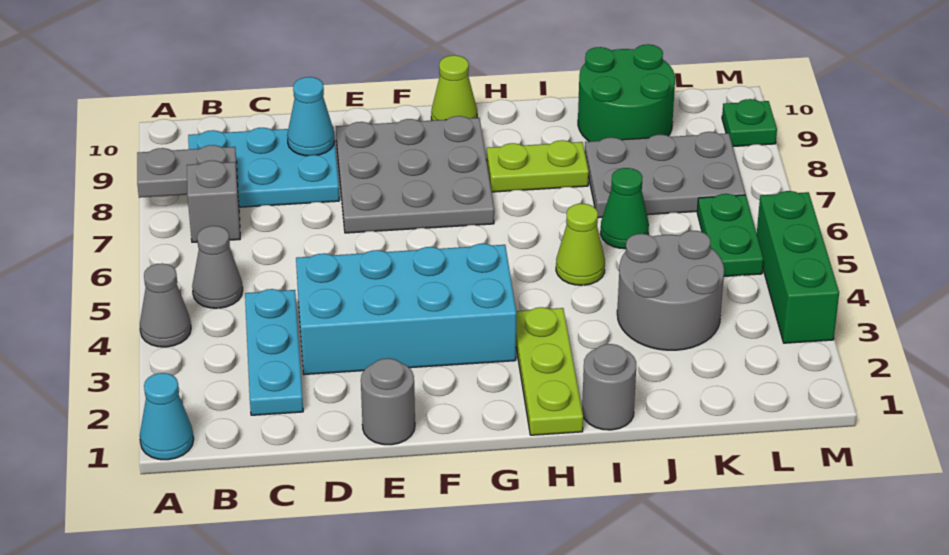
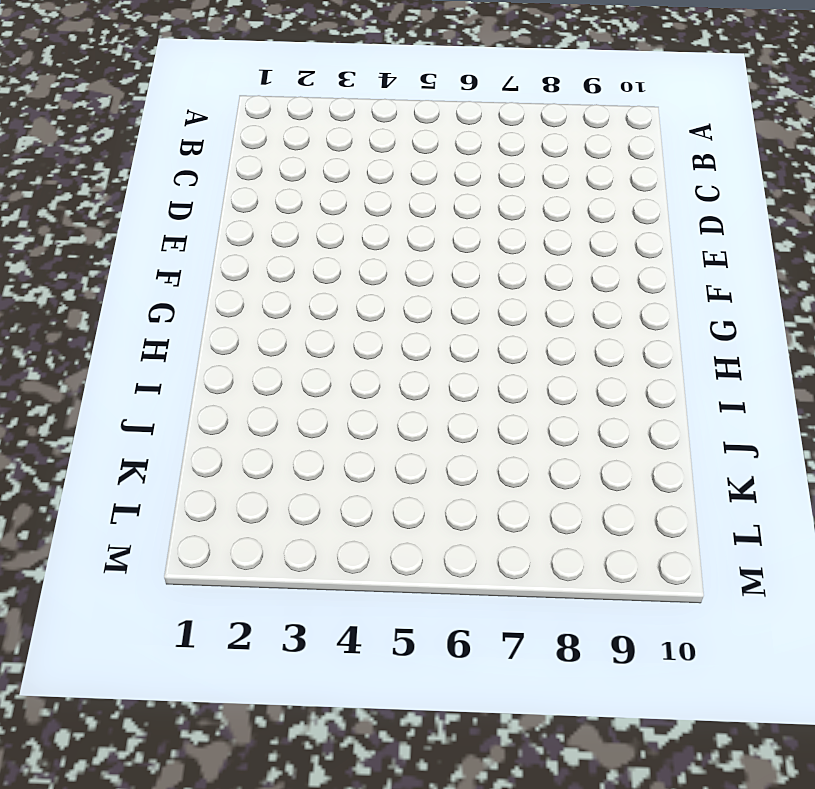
none -> cyan 1x1 cone [140,373,194,460]
none -> grey 1x1 cone [140,263,191,347]
none -> grey 1x1 cone [192,226,243,308]

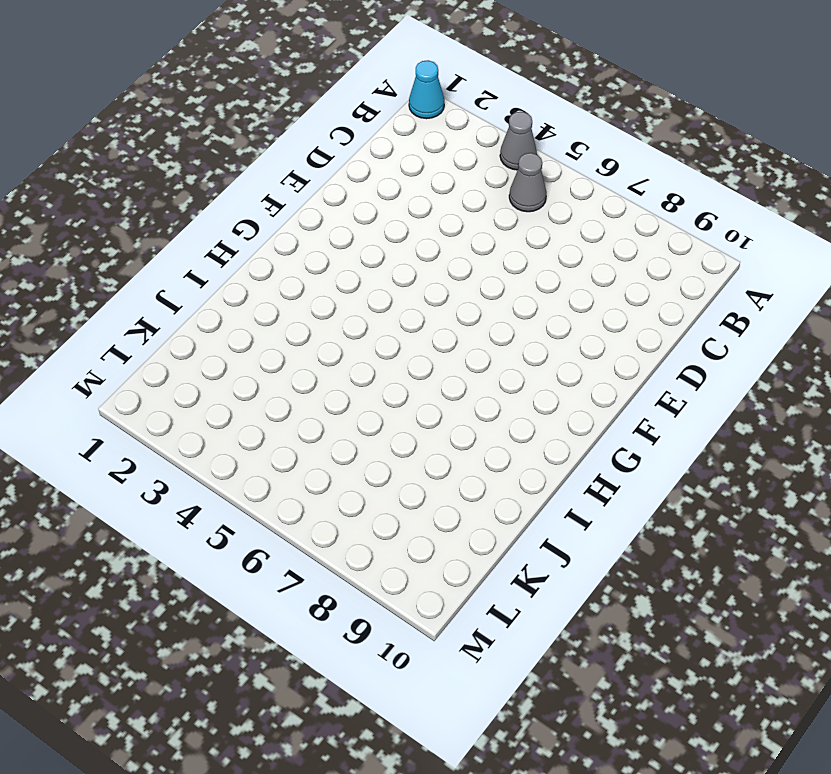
none -> grey 1x1 brick [187,160,240,242]
none -> cyan 2x3 plate [188,127,339,207]
none -> cyan 1x3 plate [245,289,303,415]

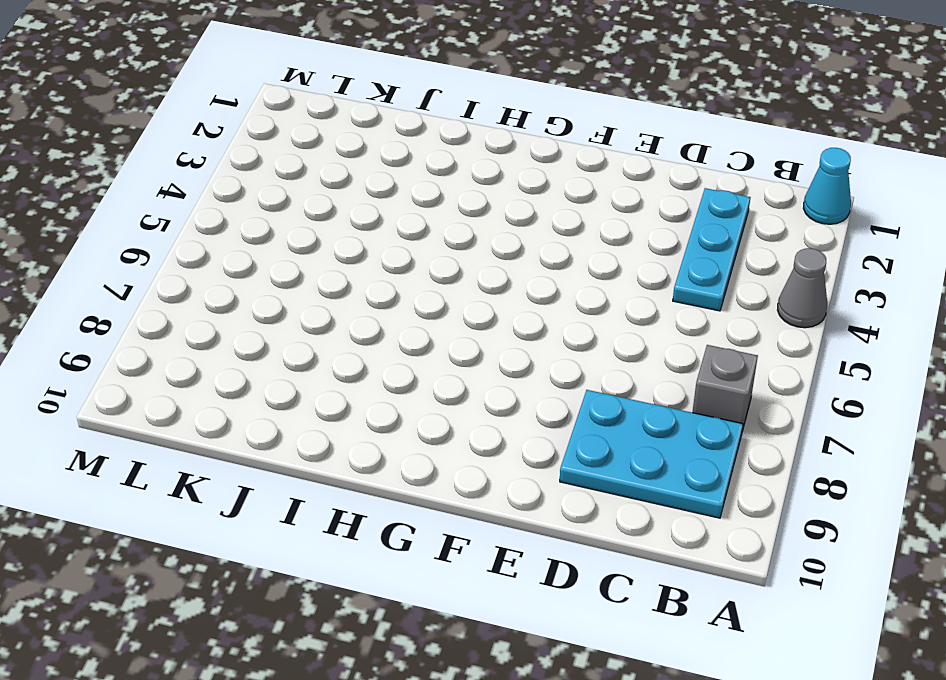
none -> grey 1x1 cone [192,226,243,308]
none -> cyan 2x4 brick [296,244,516,375]
none -> grey 1x1 round brick [361,358,415,445]

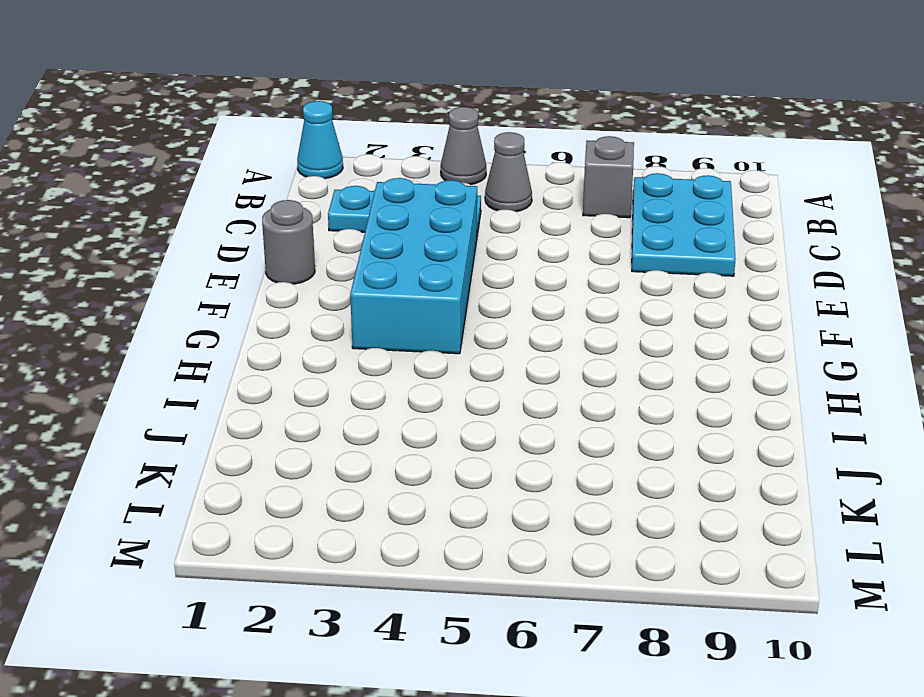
none -> grey 3x3 plate [336,116,494,233]
none -> lime 1x1 cone [431,55,477,121]
none -> lime 1x3 plate [516,307,583,435]

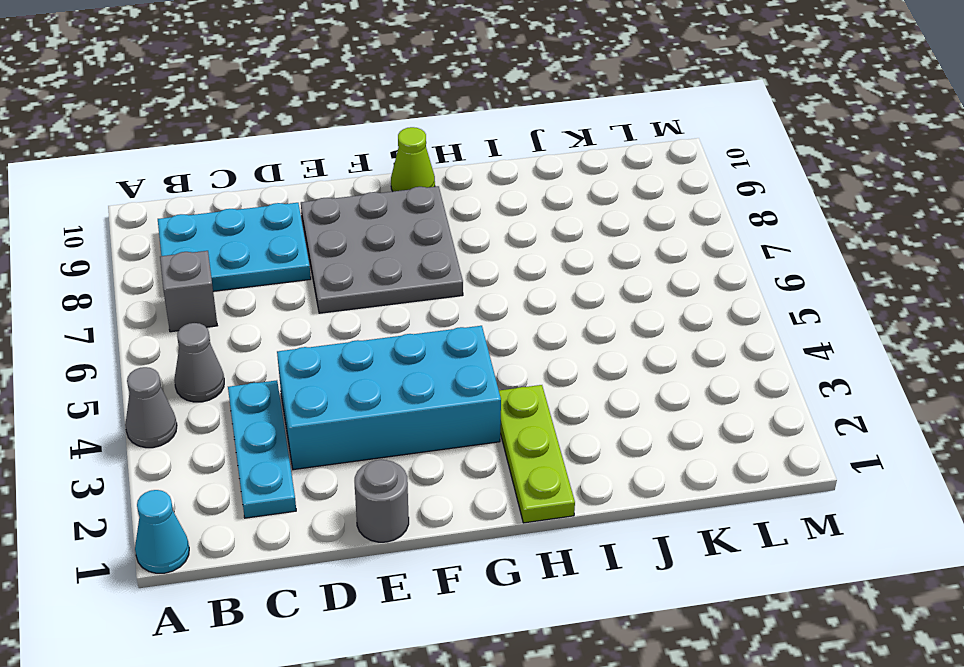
none -> lime 1x2 plate [487,140,589,192]
none -> grey 1x1 round brick [582,344,636,430]
none -> lime 1x1 cone [556,204,605,285]

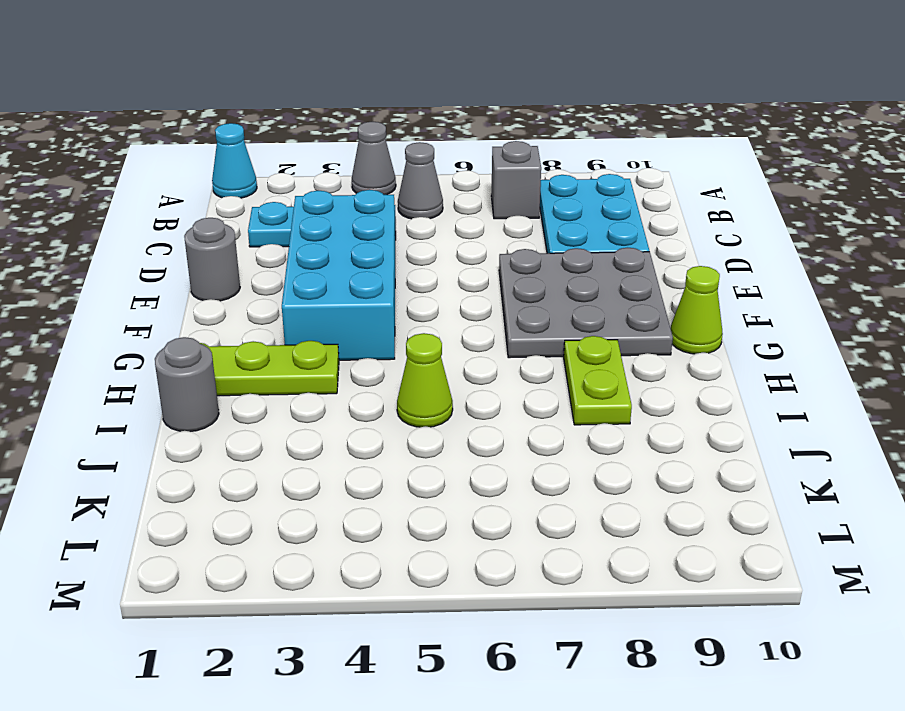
none -> grey 2x2 round brick [617,231,724,350]
none -> green 1x1 cone [600,168,649,249]
none -> grey 2x3 plate [585,132,745,218]

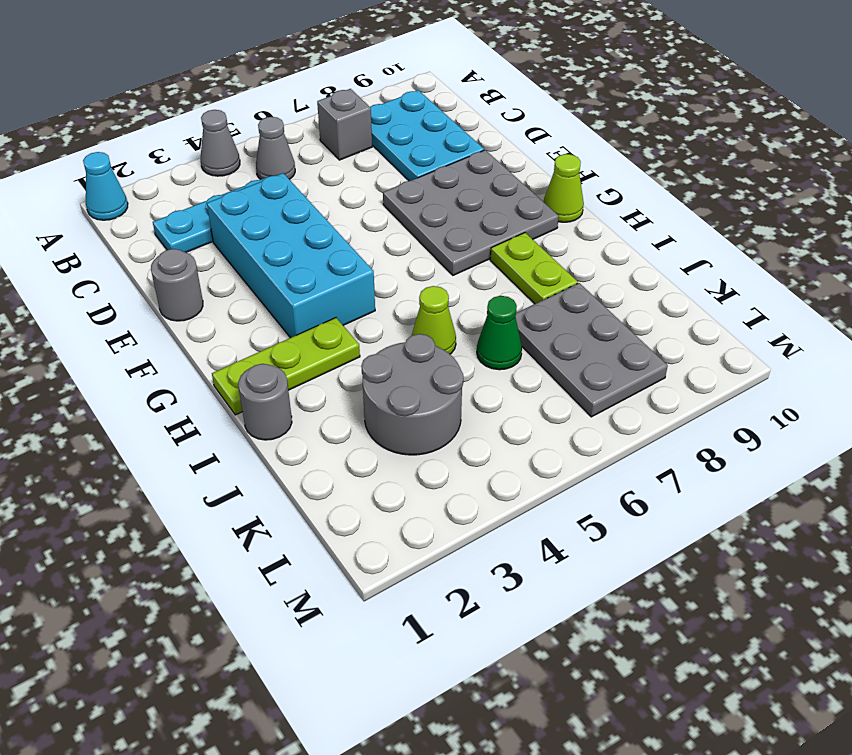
none -> green 2x2 round brick [578,44,675,142]
none -> green 1x2 plate [697,194,763,276]
none -> green 1x3 brick [757,191,839,343]

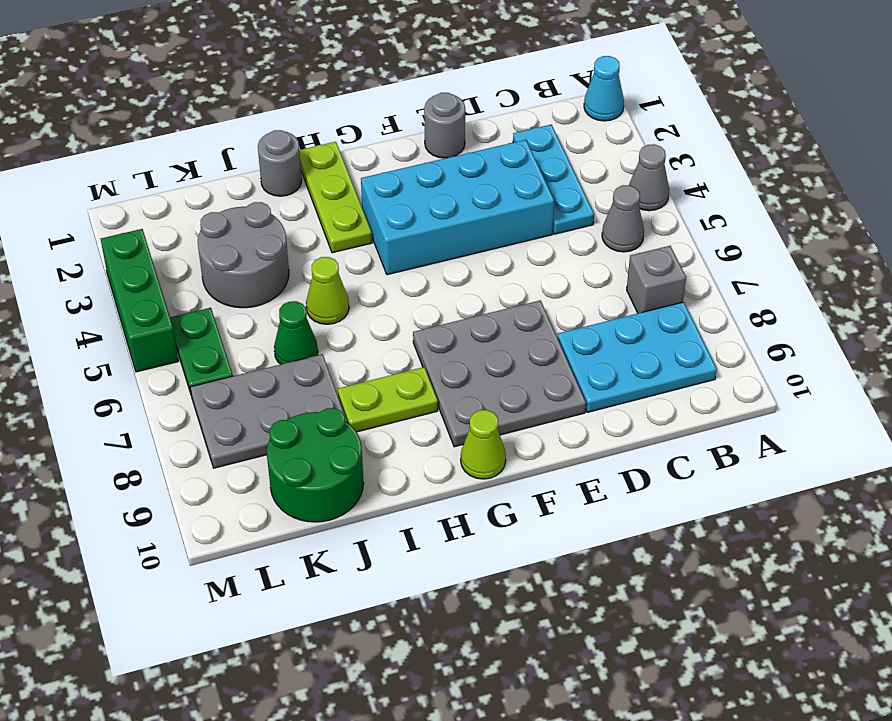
none -> green 1x1 plate [722,99,777,146]
none -> grey 1x2 plate [137,145,238,198]
none -> cyan 1x1 cone [287,77,335,156]

